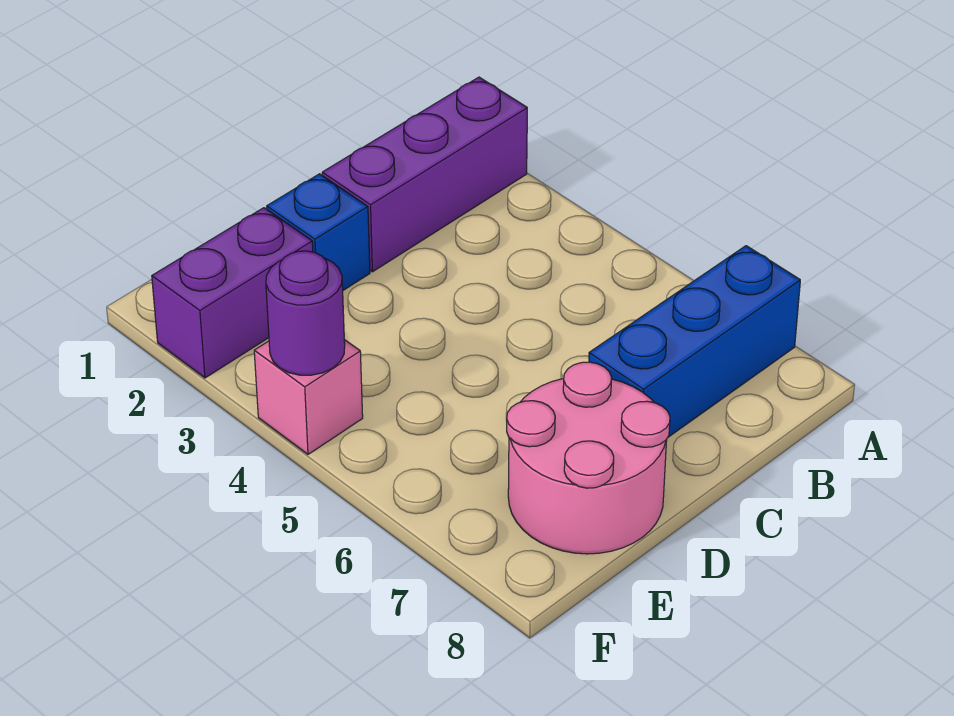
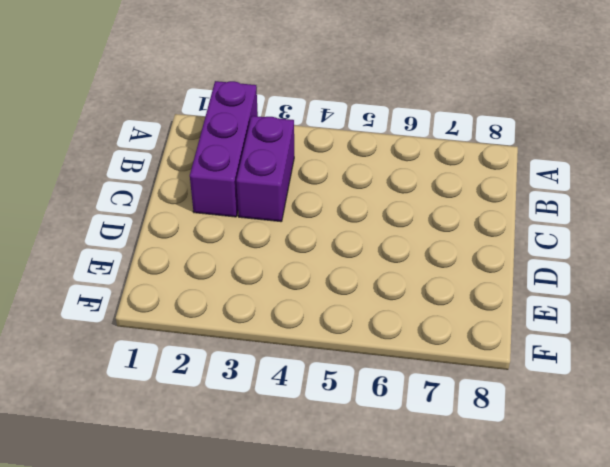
purple 1x2 brick [236,116,294,222] -> purple 1x2 brick moved to [152,208,313,378]
none -> blue 1x3 brick [589,246,800,437]
none -> blue 1x1 brick [267,174,370,290]

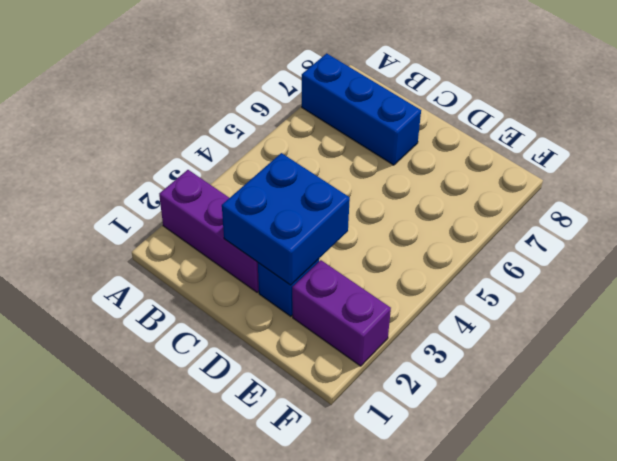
blue 2x2 brick [222,153,350,285] -> none
none -> pink 2x2 round brick [507,362,670,554]
none -> pink 1x1 brick [254,340,363,454]

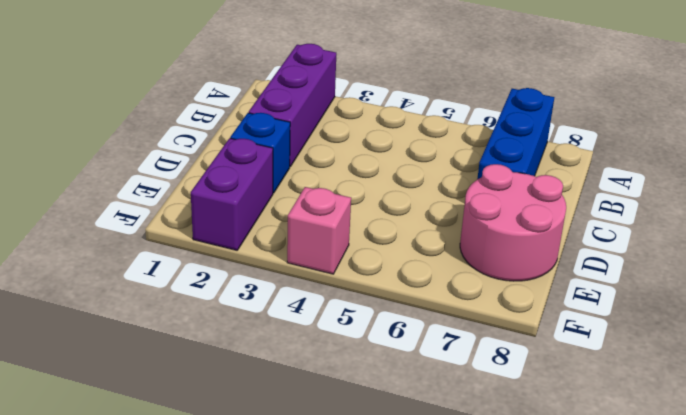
none -> purple 1x1 round brick [266,251,345,375]

